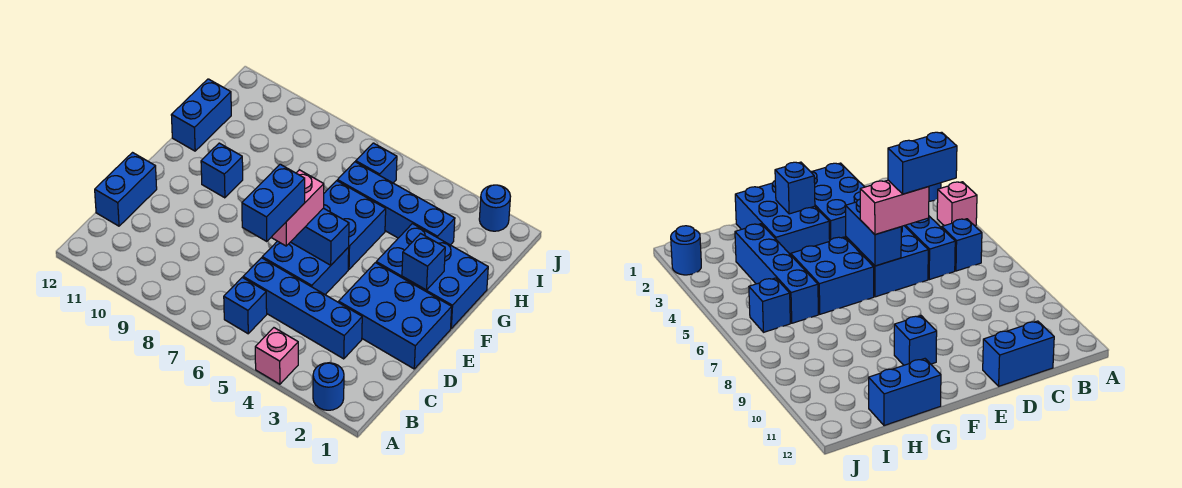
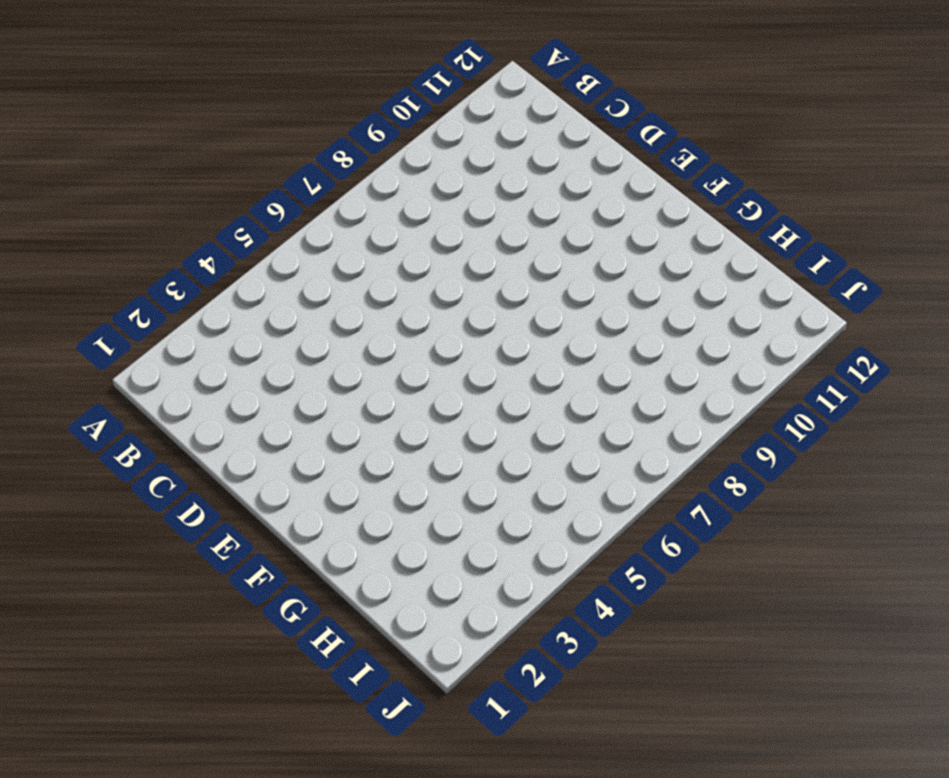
none -> blue 1x1 round brick [313,363,344,410]
none -> pink 1x1 brick [255,328,298,384]
none -> blue 1x1 brick [224,277,267,334]

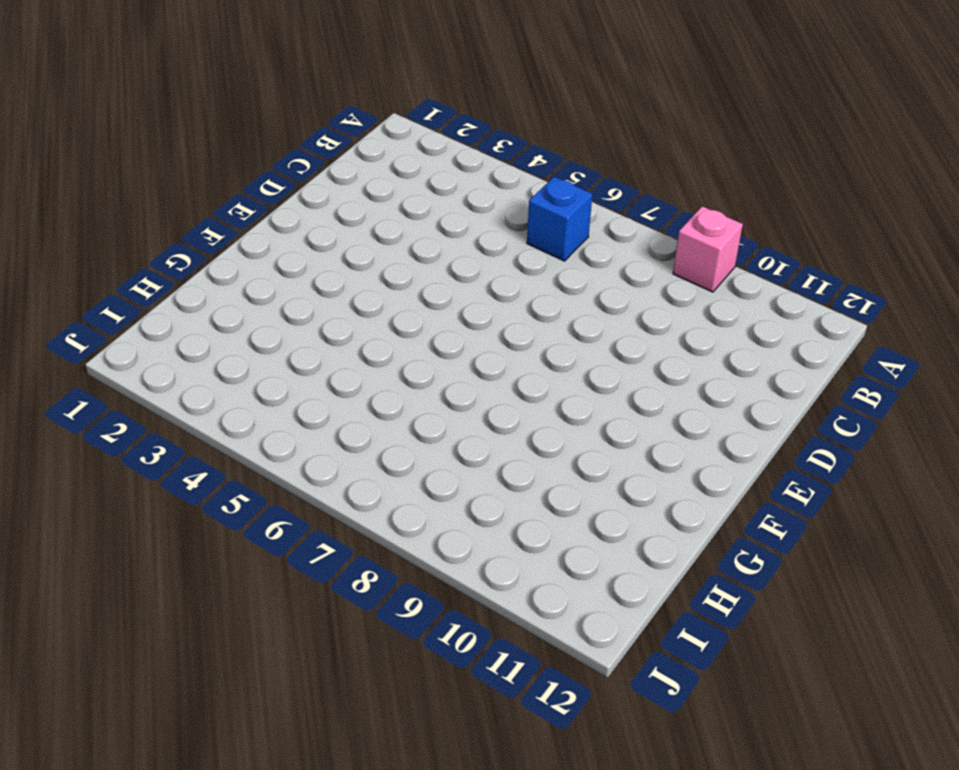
pink 1x1 brick [673,206,743,292] -> pink 1x1 brick moved to [255,328,298,384]
none -> blue 1x1 round brick [313,363,344,410]
none -> blue 1x4 brick [243,258,362,359]
none -> blue 1x2 brick [95,153,157,226]

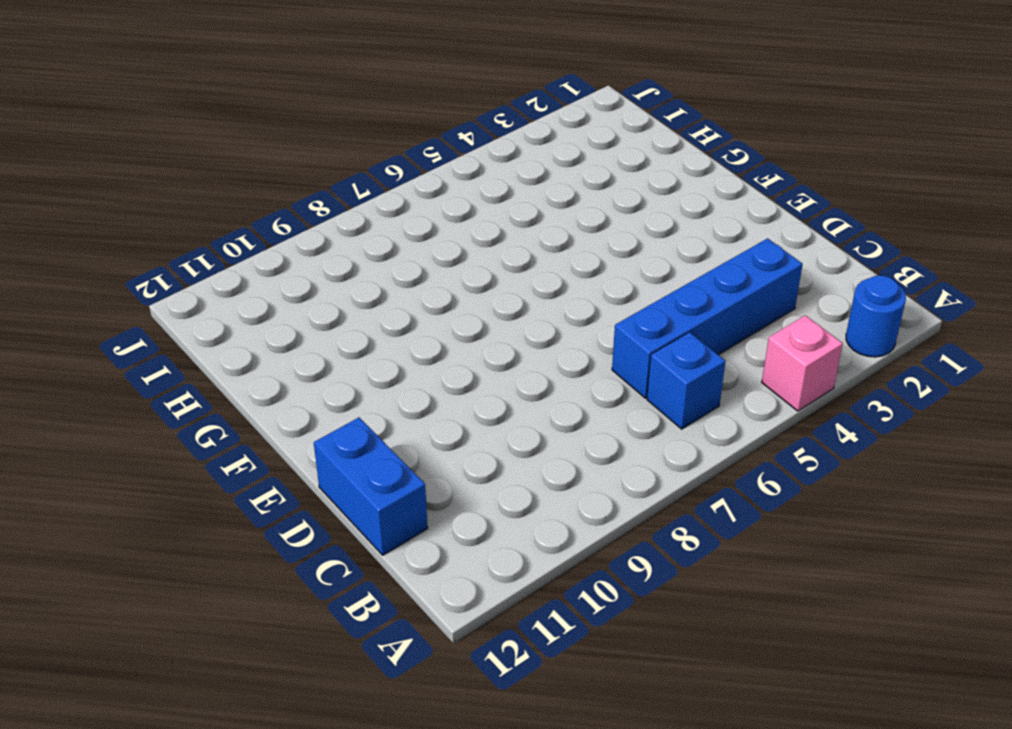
none -> blue 2x3 brick [339,263,452,369]
none -> blue 2x2 brick [262,241,349,295]
none -> blue 2x3 brick [376,224,488,328]

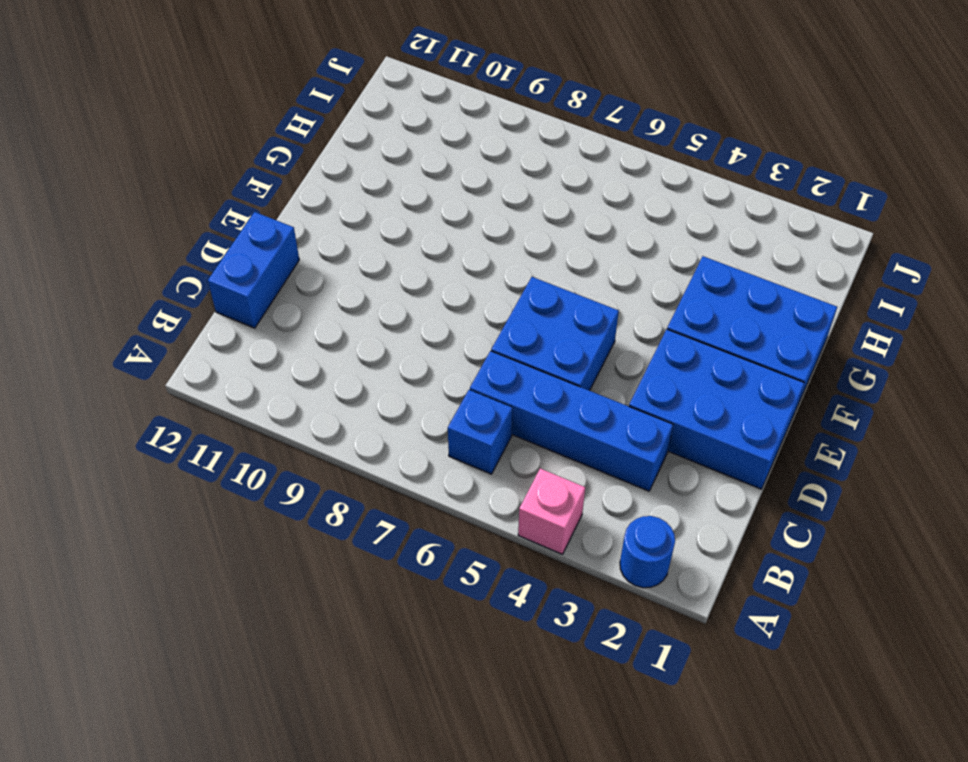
none -> blue 2x2 brick [324,181,386,269]
none -> blue 1x1 brick [201,143,243,198]
none -> blue 1x2 brick [171,79,231,151]

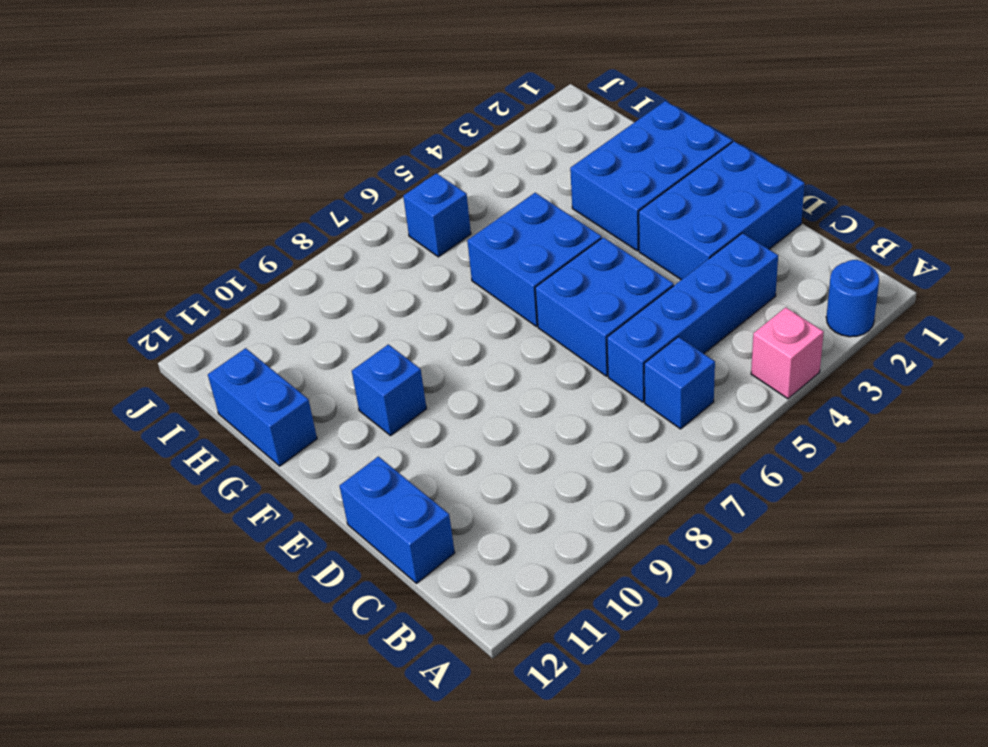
none -> blue 1x4 brick [337,162,455,245]
none -> blue 1x1 round brick [479,185,511,231]
none -> blue 1x2 brick [291,208,349,265]

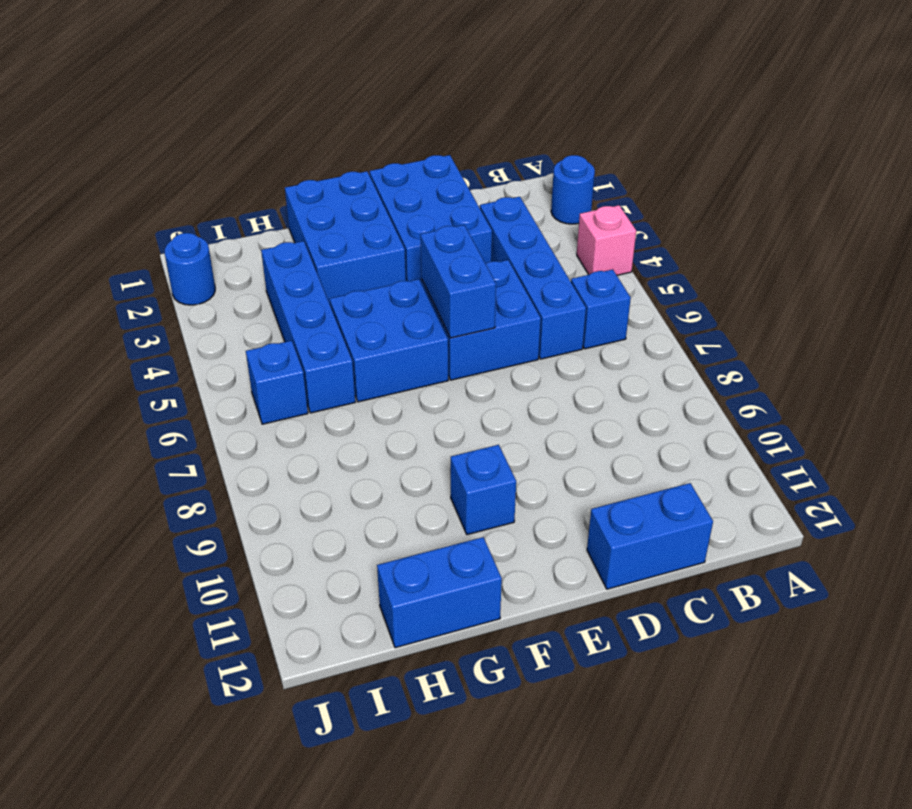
none -> blue 1x1 brick [402,234,445,290]
none -> pink 1x2 brick [271,170,324,246]
none -> blue 1x2 brick [242,164,305,241]

